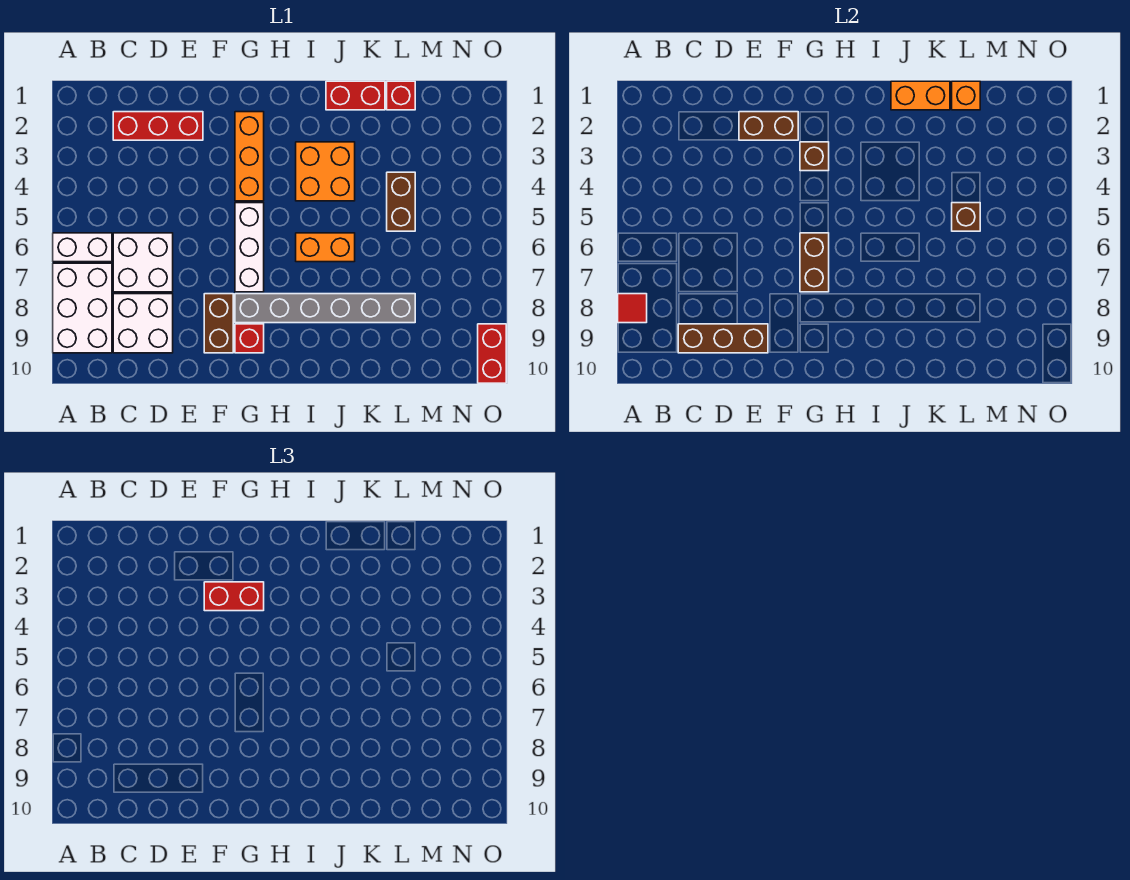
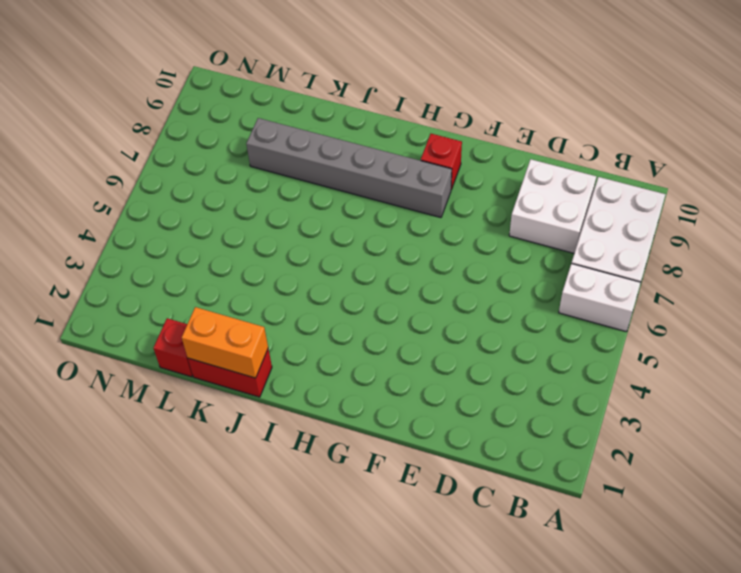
none -> red 1x3 brick [113,112,203,140]
none -> white 2x2 brick [113,233,173,292]
none -> brown 1x2 brick [204,294,233,353]

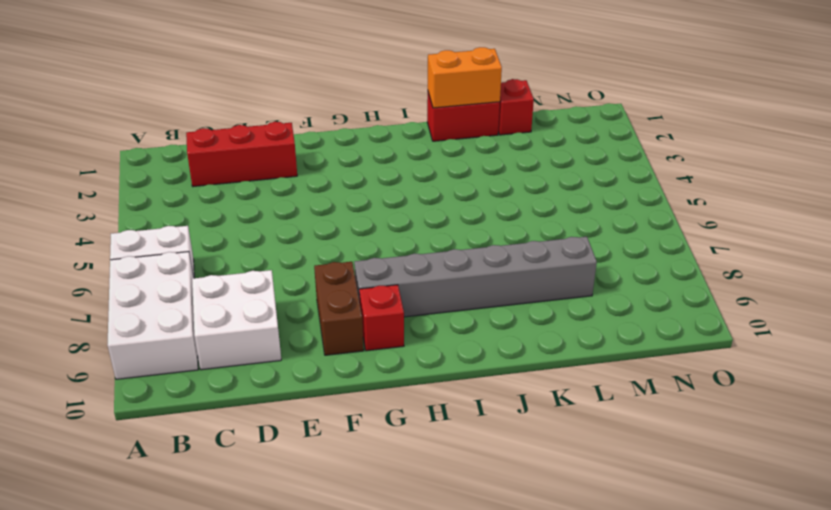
none -> white 2x2 brick [113,233,173,292]
none -> orange 1x3 brick [235,112,264,201]
none -> white 1x3 brick [235,203,264,292]

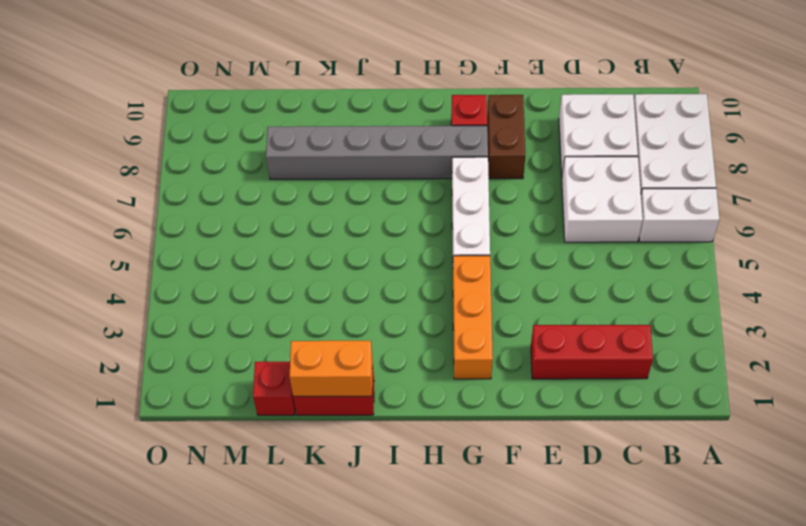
none -> orange 2x2 brick [296,142,355,201]
none -> orange 1x2 brick [296,233,355,262]
none -> brown 1x2 brick [387,172,415,231]

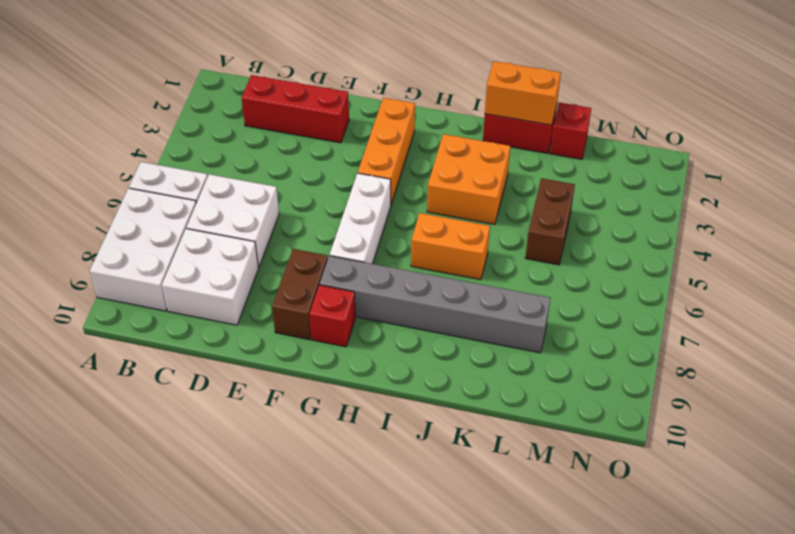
none -> red 1x2 brick [478,324,506,383]
none -> red 1x1 tile [618,294,647,323]
none -> brown 1x3 brick [678,324,768,353]

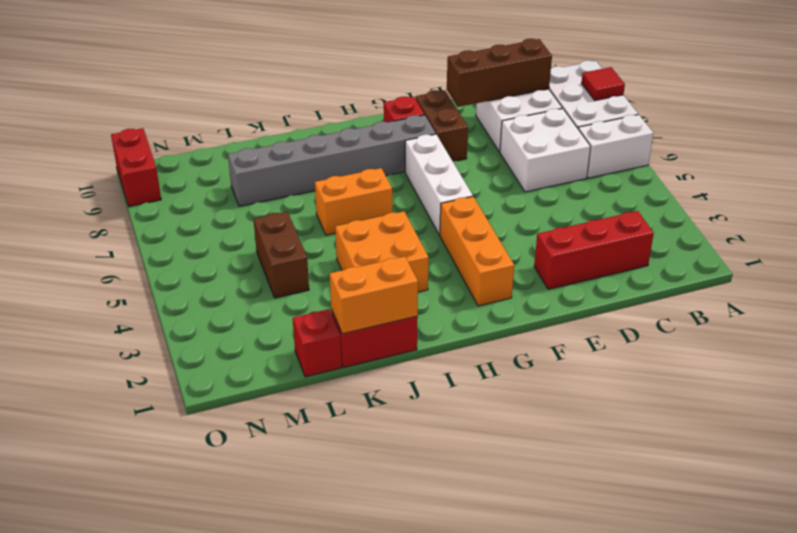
none -> brown 1x2 brick [739,112,798,140]
none -> brown 1x1 brick [800,142,829,171]
none -> brown 1x2 brick [800,233,829,292]

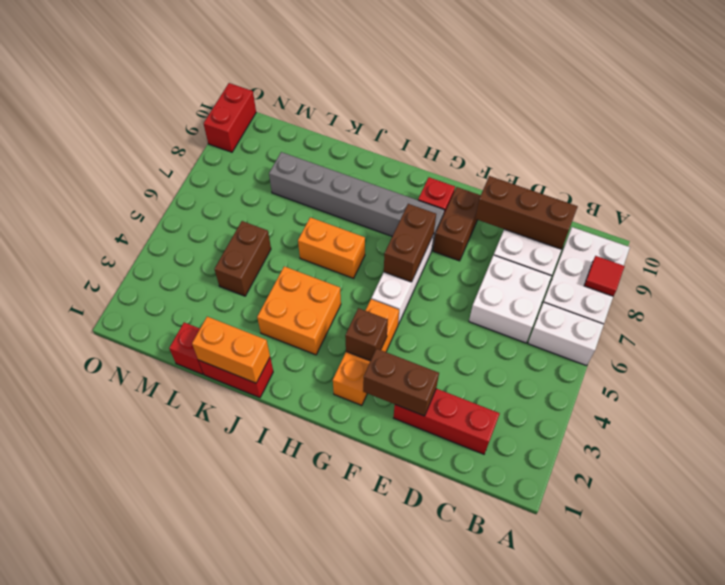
none -> orange 1x1 brick [952,81,980,110]
none -> brown 1x1 brick [952,203,980,231]
none -> red 1x2 brick [204,582,264,611]

